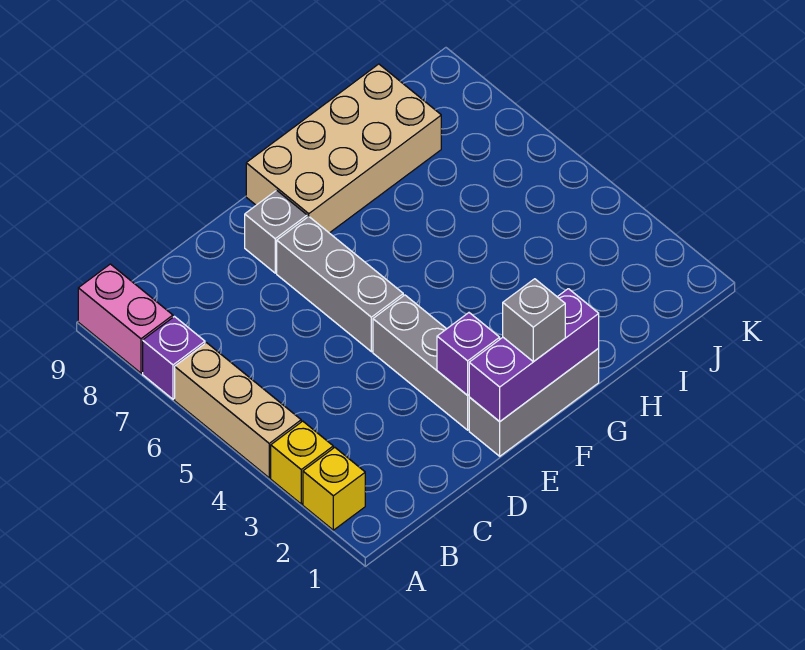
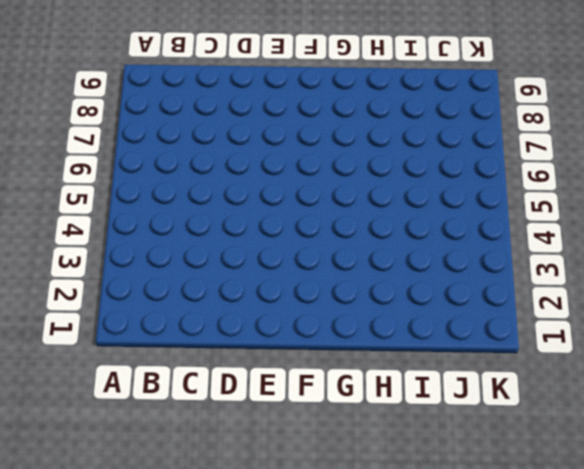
none -> yellow 1x1 brick [303,447,365,530]
none -> yellow 1x1 brick [271,421,333,504]
none -> tan 1x3 brick [175,343,301,478]

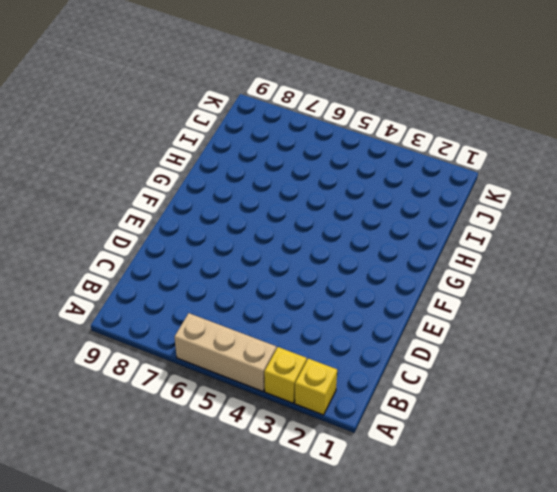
none -> purple 1x1 brick [143,317,205,399]
none -> pink 1x2 brick [78,264,173,373]
none -> grey 1x3 brick [469,348,599,456]

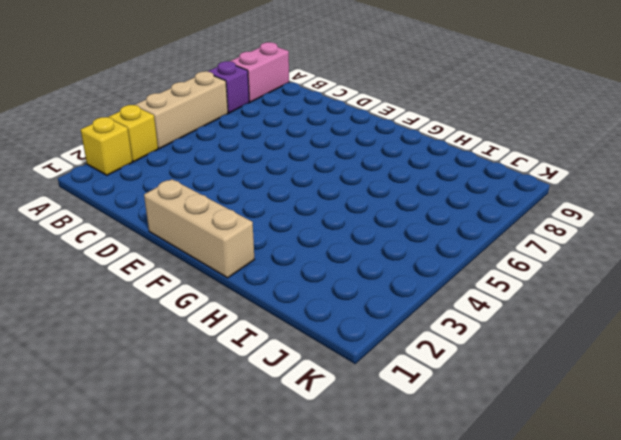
tan 1x3 brick [144,179,255,278] -> grey 1x3 brick [469,348,599,456]
none -> grey 1x3 brick [373,295,469,430]
none -> grey 1x3 brick [277,216,403,352]
none -> grey 1x1 brick [245,190,307,273]

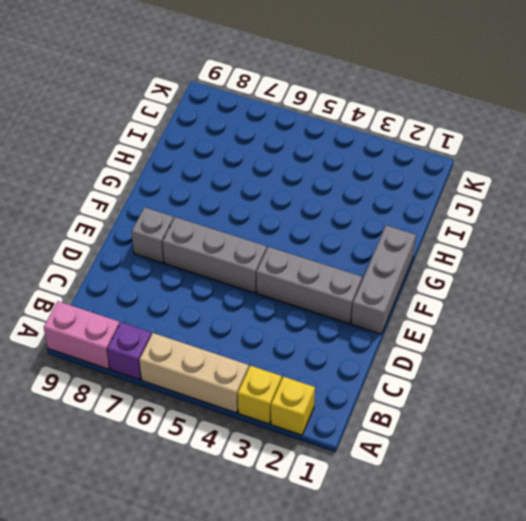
none -> tan 2x4 brick [246,64,441,233]
none -> purple 1x3 brick [469,289,599,422]
none -> purple 1x1 brick [437,313,500,395]

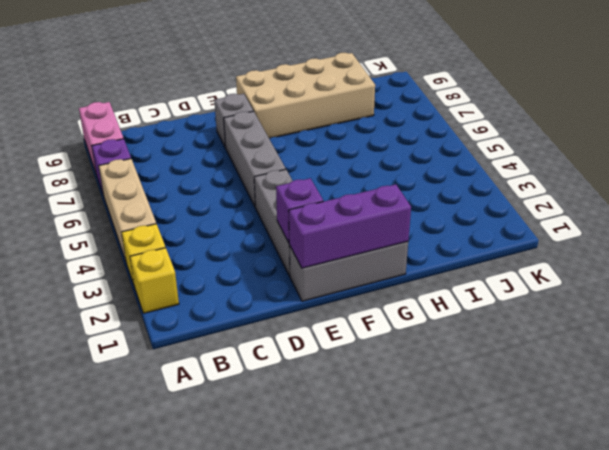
none -> grey 1x1 brick [503,279,565,362]

